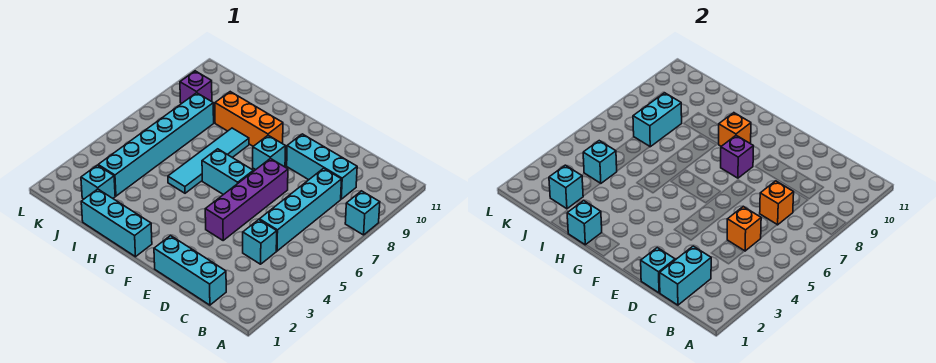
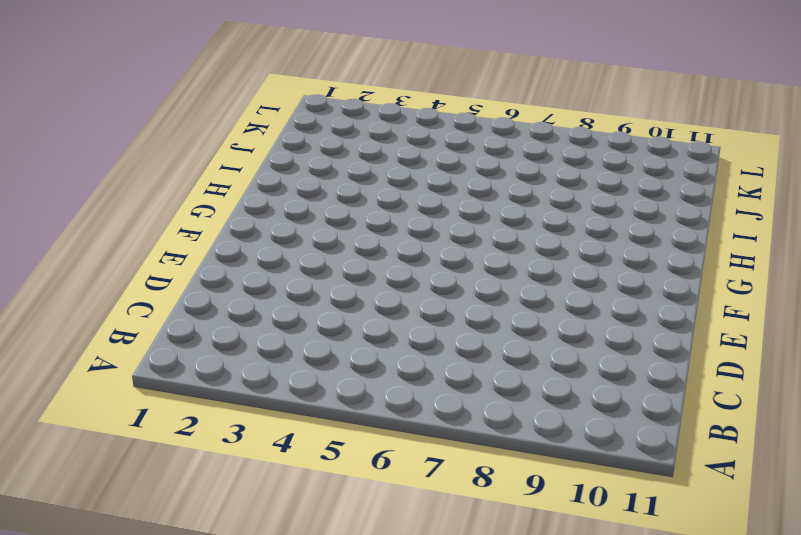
none -> cyan 1x1 brick [345,191,380,235]
none -> cyan 1x3 brick [154,236,226,305]
none -> cyan 1x1 brick [243,220,277,264]

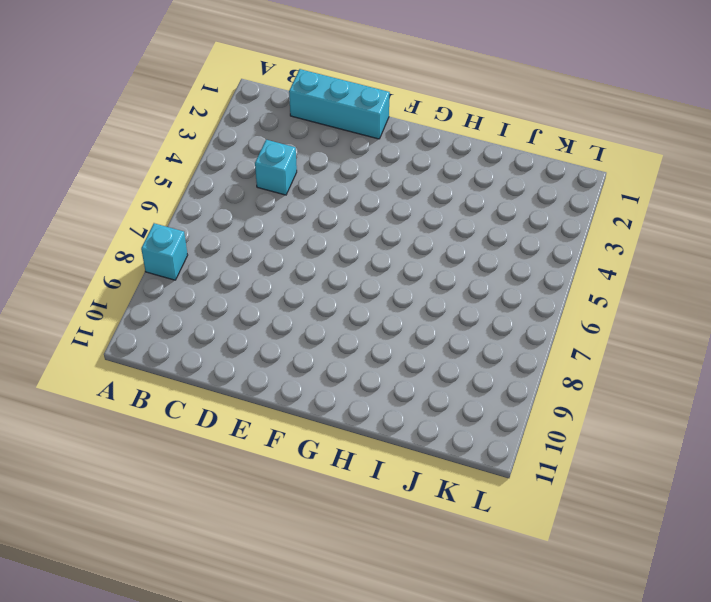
none -> cyan 1x4 brick [259,168,342,251]
none -> cyan 1x3 brick [287,134,357,199]
none -> purple 1x4 brick [205,158,288,240]

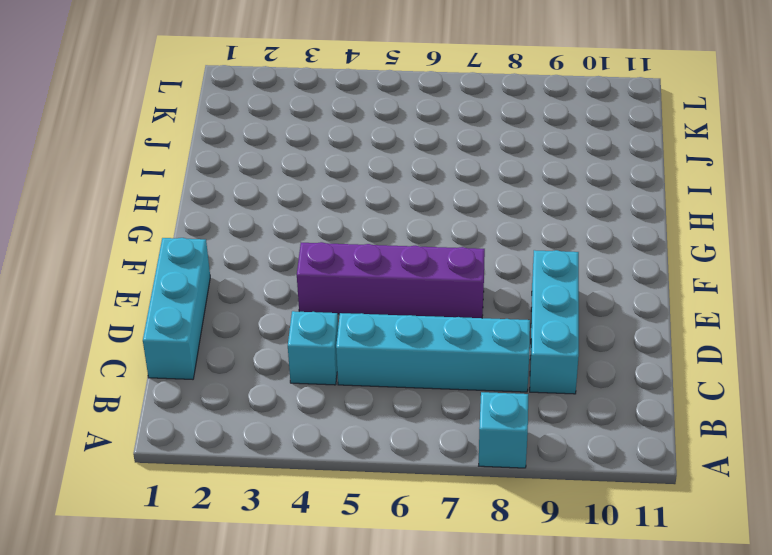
none -> cyan 1x2 brick [202,149,253,195]
none -> cyan 1x1 brick [253,135,286,170]
none -> cyan 1x3 brick [81,189,152,257]

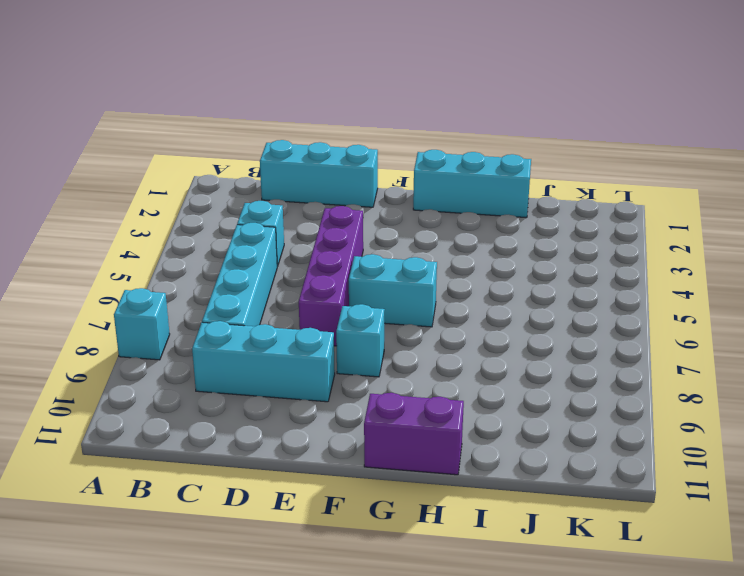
purple 1x2 brick [364,393,464,475] -> none
none -> orange 1x3 brick [215,92,283,146]
none -> cyan 1x4 tile [168,128,249,193]
none -> cyan 1x1 brick [81,165,115,199]

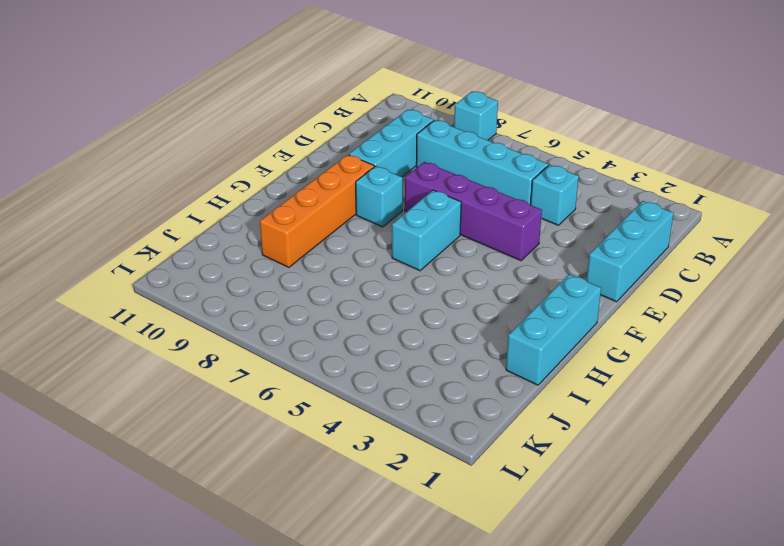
orange 1x4 brick [260,155,374,267] -> orange 1x3 brick [215,92,283,146]
none -> cyan 1x4 tile [168,128,249,193]
none -> cyan 1x1 brick [81,165,115,199]
none -> cyan 1x6 brick [98,93,214,196]

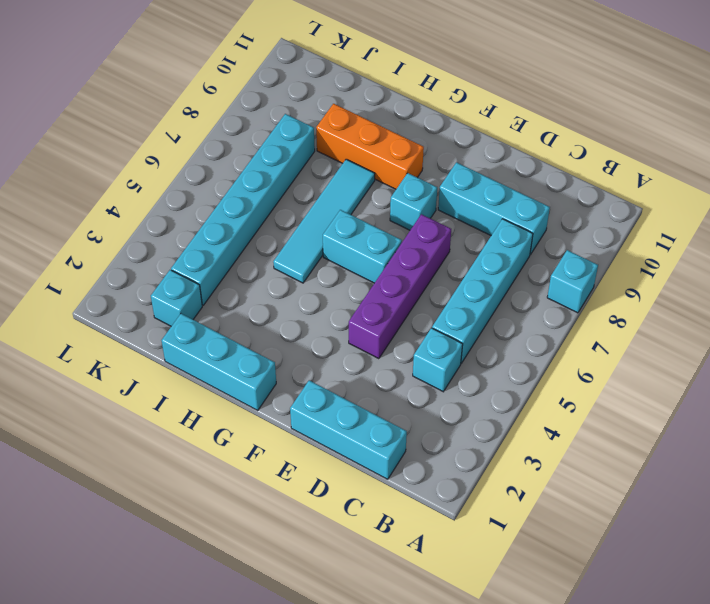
none -> purple 1x1 brick [180,71,212,103]
none -> cyan 1x2 brick [660,246,711,305]
none -> orange 1x1 brick [727,206,761,251]

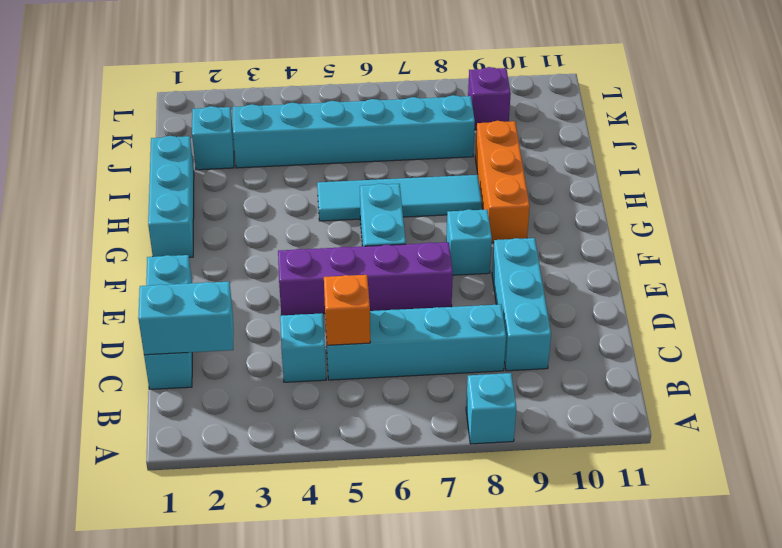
none -> orange 1x1 brick [760,181,794,225]
none -> cyan 1x1 brick [641,248,675,293]
none -> purple 1x1 brick [721,135,754,178]

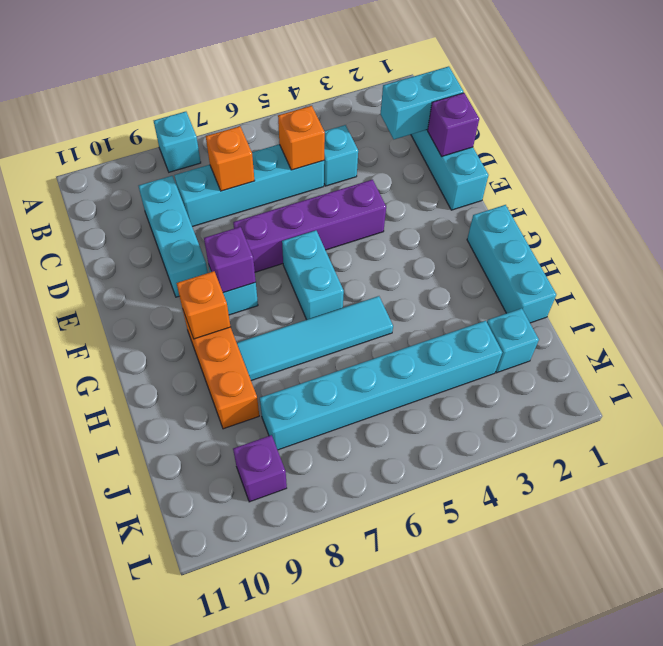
purple 1x1 brick [428,93,479,156] -> cyan 1x1 brick [641,248,675,293]
none -> cyan 1x1 brick [567,200,602,245]
none -> cyan 1x1 brick [549,165,583,209]
none -> cyan 1x1 brick [583,141,617,184]

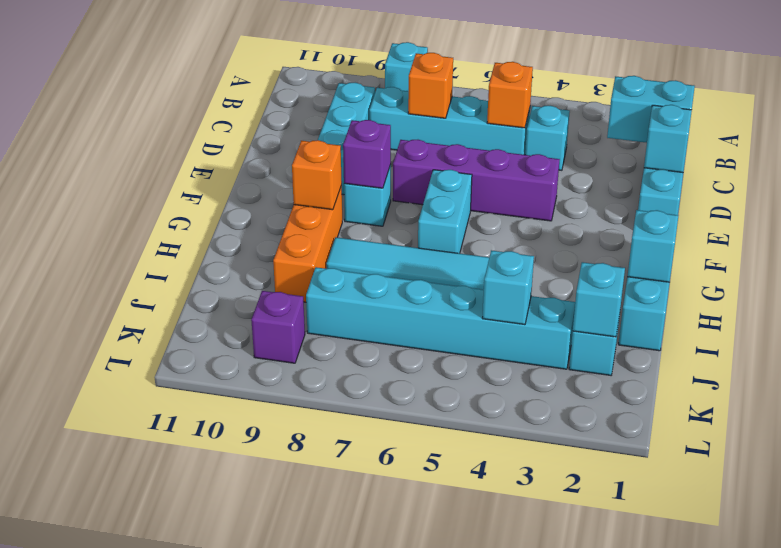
none -> cyan 1x2 brick [633,93,682,147]

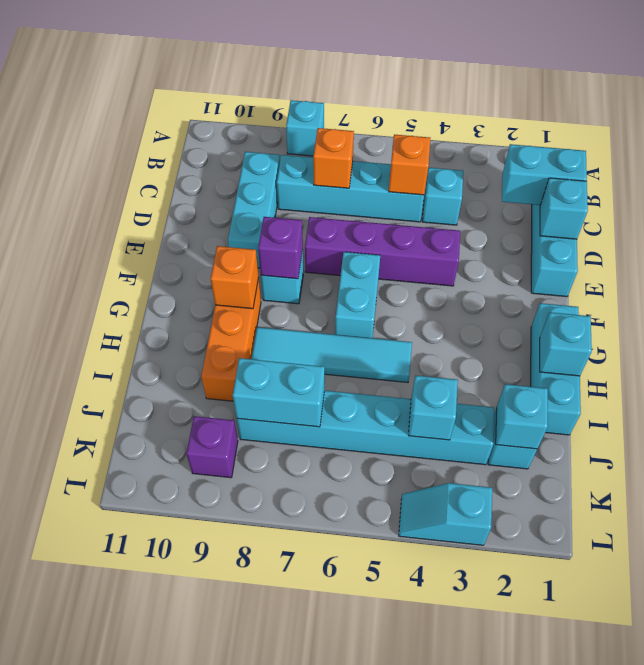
cyan 1x2 slope [399,483,492,545] -> none

